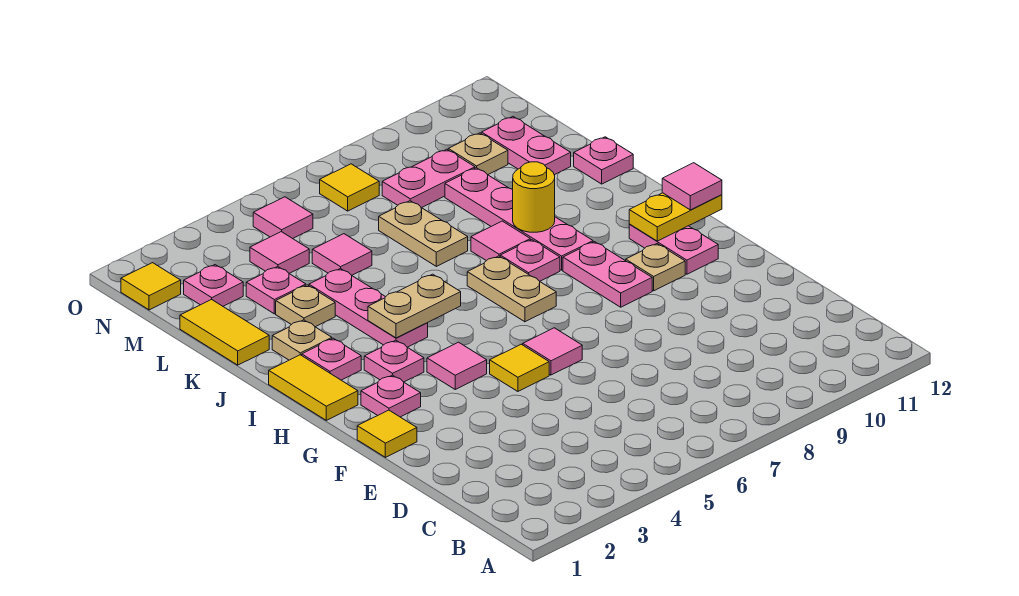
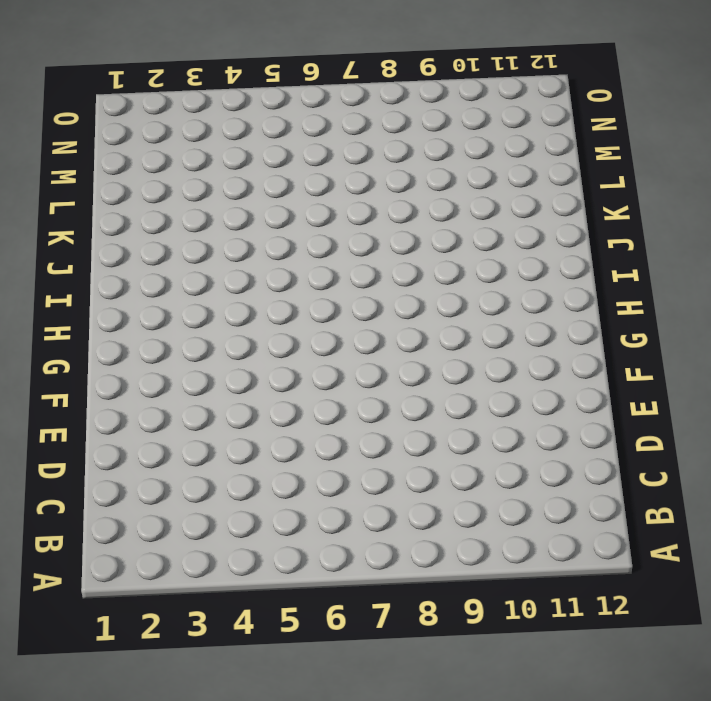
none -> yellow 1x1 tile [357,410,417,457]
none -> yellow 1x1 tile [490,344,549,391]
none -> pink 1x1 tile [523,328,582,375]
none -> pink 1x1 plate [361,375,421,417]

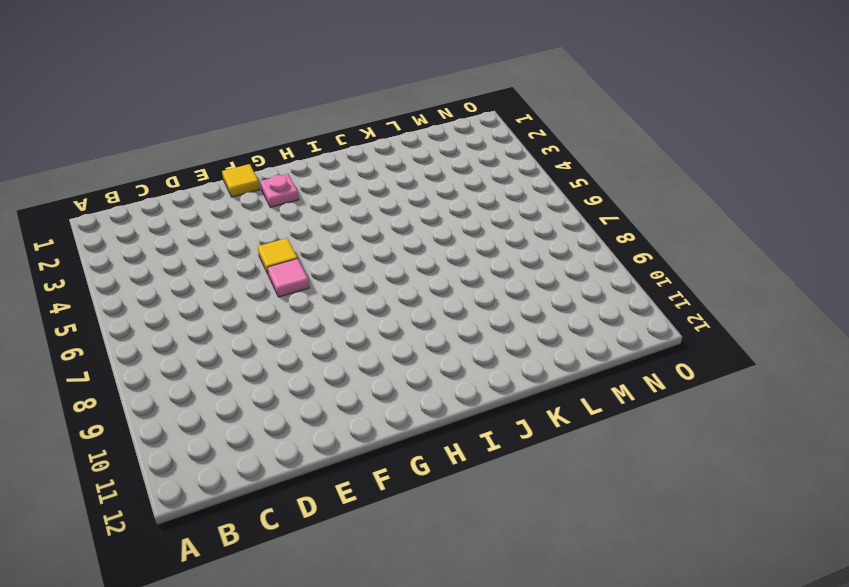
none -> pink 1x1 tile [427,342,487,389]
none -> pink 1x2 plate [563,242,652,307]
none -> tan 1x1 plate [626,244,685,291]
none -> pink 1x2 plate [629,224,718,274]

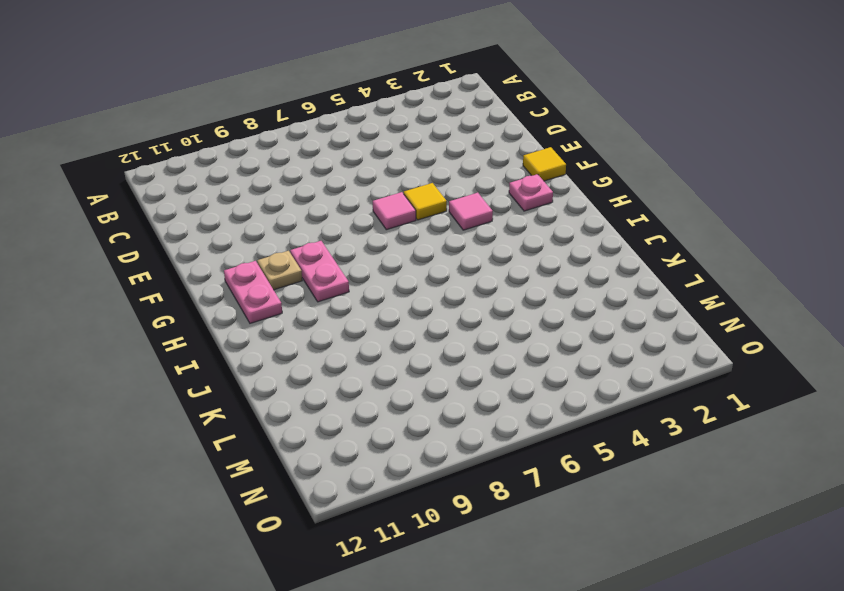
none -> yellow 1x2 tile [269,355,358,420]
none -> pink 1x1 plate [364,340,424,382]
none -> tan 1x2 plate [467,256,556,322]
none -> pink 1x1 plate [302,338,361,380]

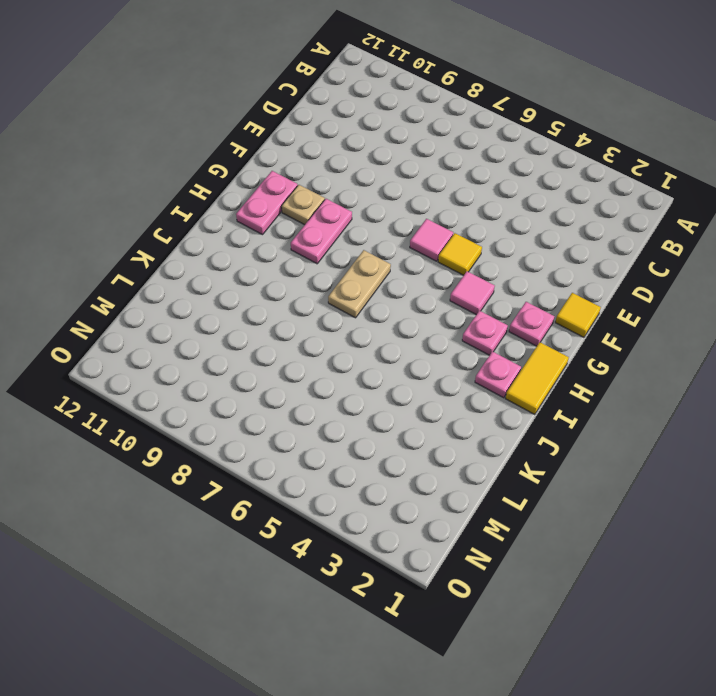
none -> pink 1x3 plate [309,268,428,347]
none -> pink 1x1 plate [500,240,560,281]
none -> pink 1x4 plate [445,168,593,270]
none -> tan 1x1 plate [272,320,332,360]

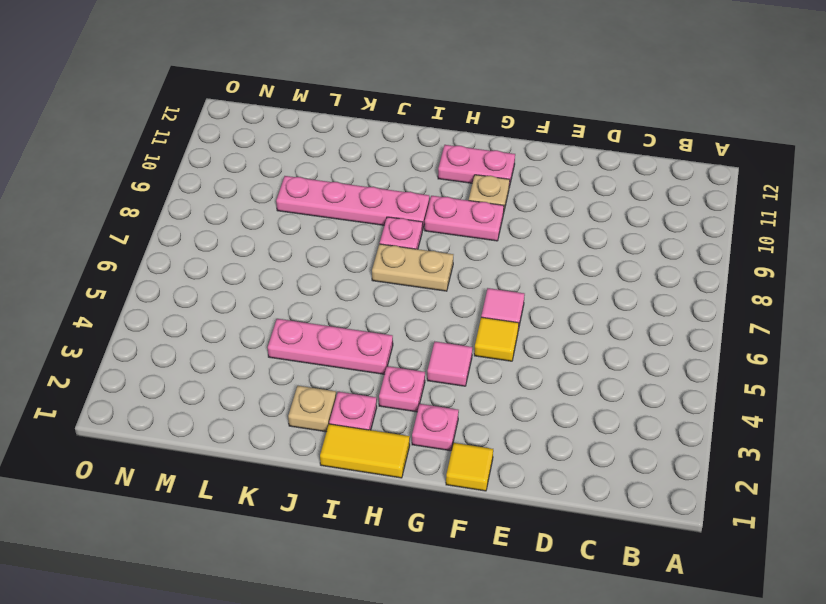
none -> pink 1x1 tile [471,221,530,261]
none -> yellow 1x2 tile [180,299,269,365]
none -> tan 1x1 plate [276,285,335,327]
none -> tan 1x2 plate [379,201,468,266]

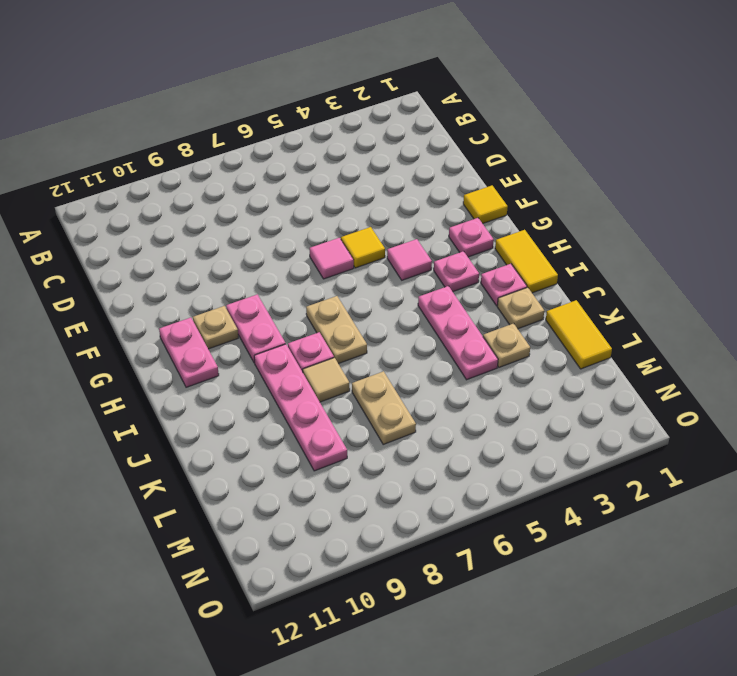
tan 1x1 tile [303,358,350,402] -> pink 1x1 tile [471,221,530,261]
none -> pink 1x1 plate [574,137,633,184]
none -> pink 1x1 plate [246,267,306,314]
none -> pink 1x1 tile [312,234,372,275]
none -> pink 1x2 plate [481,117,571,175]

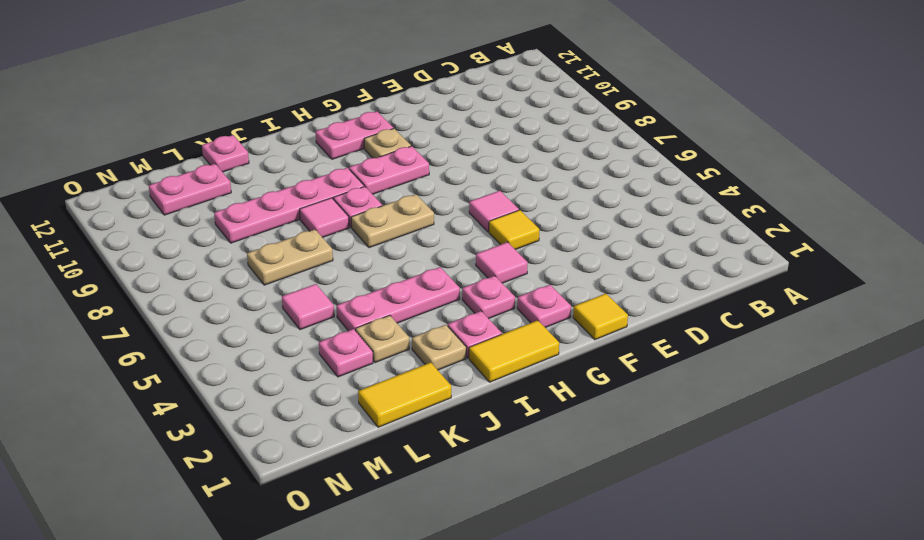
none -> pink 1x1 plate [184,265,243,306]
none -> pink 1x1 tile [250,232,309,274]
none -> pink 1x2 plate [382,149,475,208]
none -> tan 1x1 plate [448,133,508,175]

